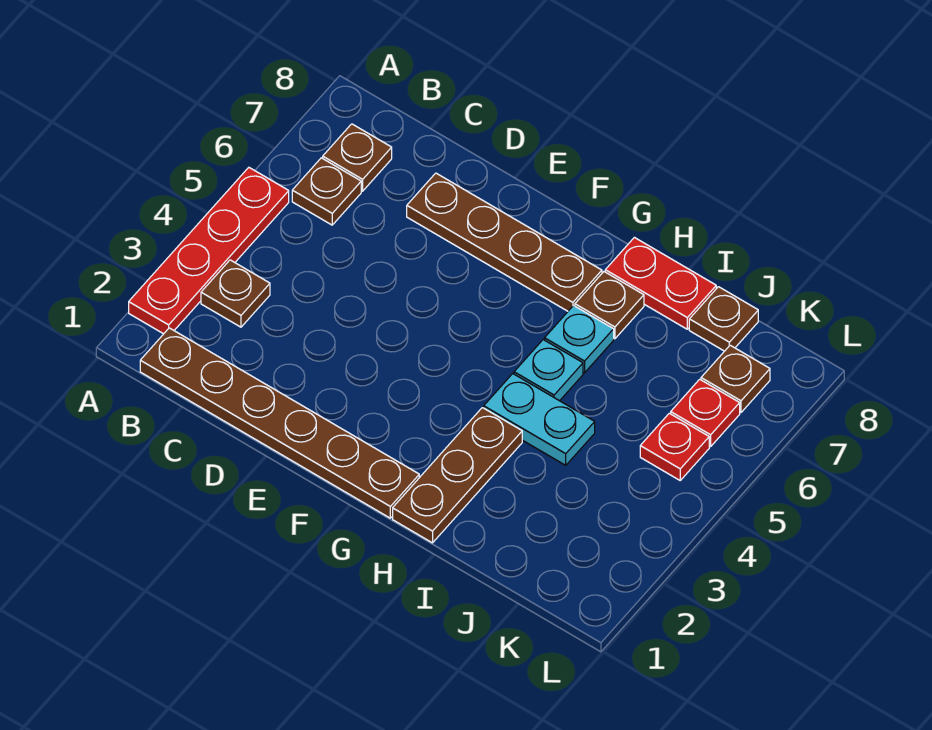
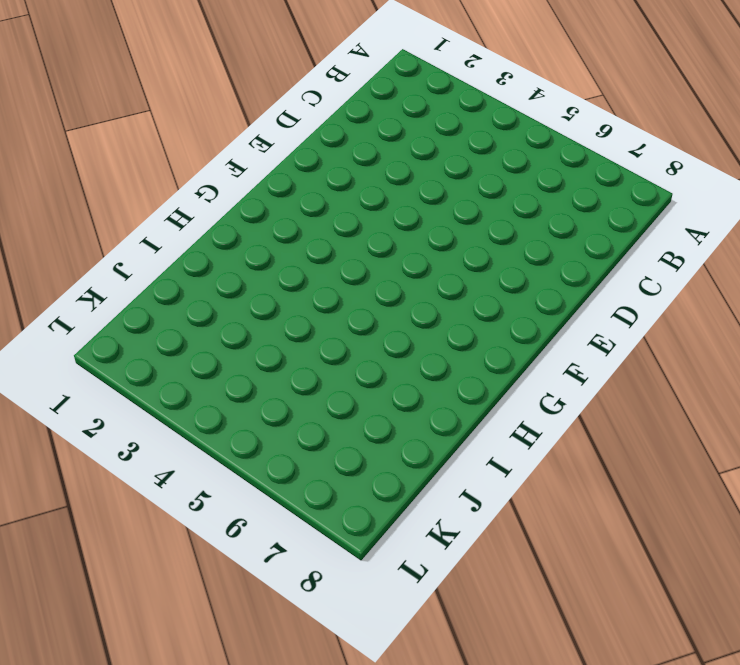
none -> red 1x4 plate [129,168,289,334]
none -> brown 1x6 plate [140,328,419,518]
none -> brown 1x1 plate [201,260,270,327]

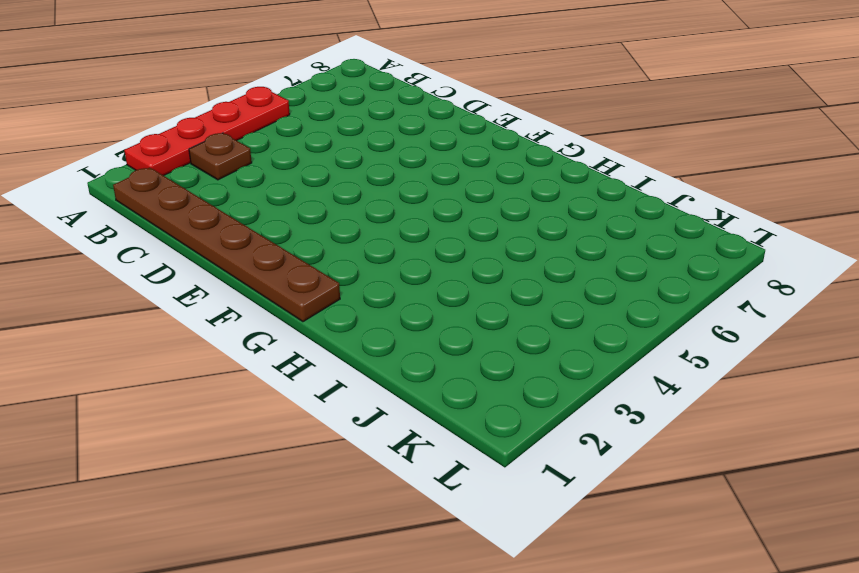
none -> brown 1x1 plate [292,158,361,225]
none -> brown 1x1 plate [323,124,392,191]
none -> brown 1x4 plate [407,173,602,311]

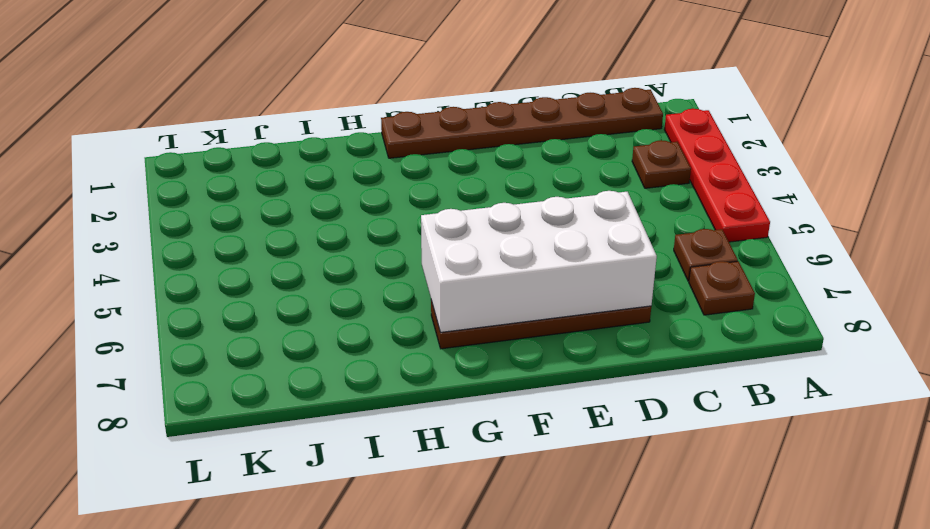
white 2x4 brick [421,191,657,332] -> none
none -> brown 1x3 plate [393,408,522,543]
none -> cyan 1x2 plate [484,374,595,465]
none -> cyan 1x1 plate [514,340,583,401]

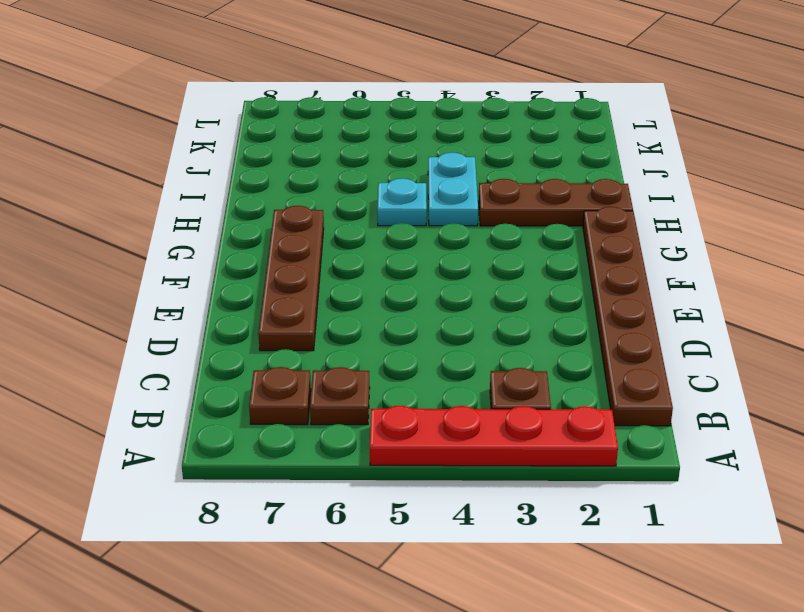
none -> cyan 1x1 plate [545,306,614,373]
none -> brown 1x1 plate [575,272,644,339]
none -> red 1x2 plate [605,237,716,329]

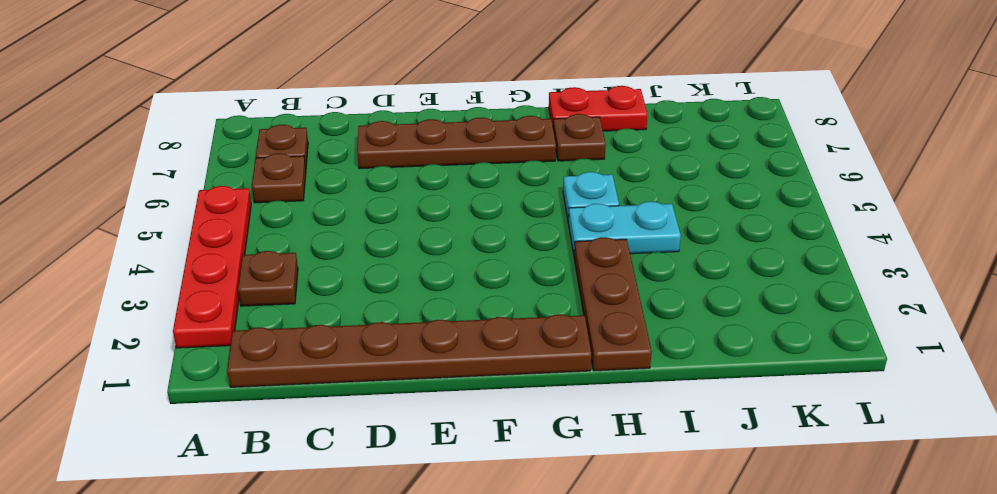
none -> cyan 1x1 plate [545,306,614,373]
none -> brown 1x1 plate [689,287,758,351]
none -> red 1x1 plate [640,413,709,480]

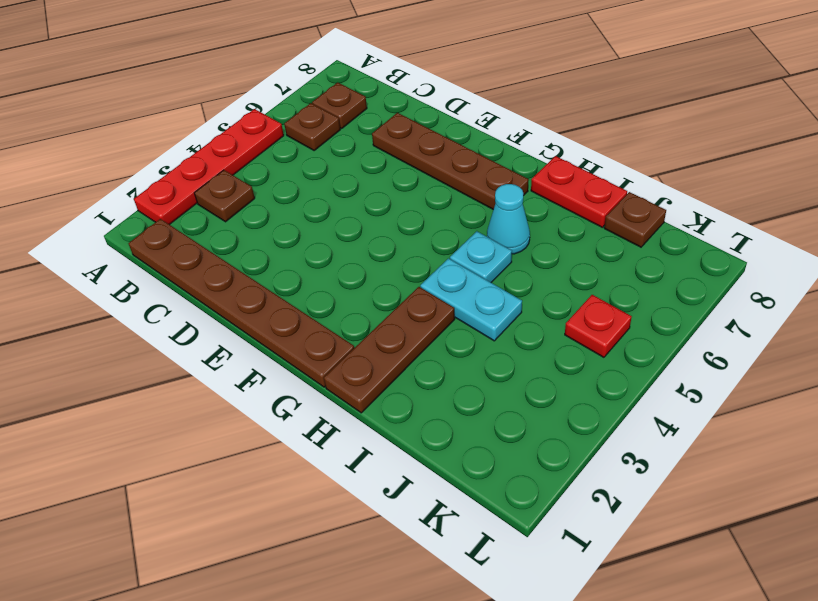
cyan 1x1 cone [487,184,530,254] -> cyan 1x1 plate [545,306,614,373]
none -> brown 1x1 plate [575,272,644,339]
none -> red 1x1 plate [671,379,740,446]
none -> brown 1x1 plate [701,345,770,412]

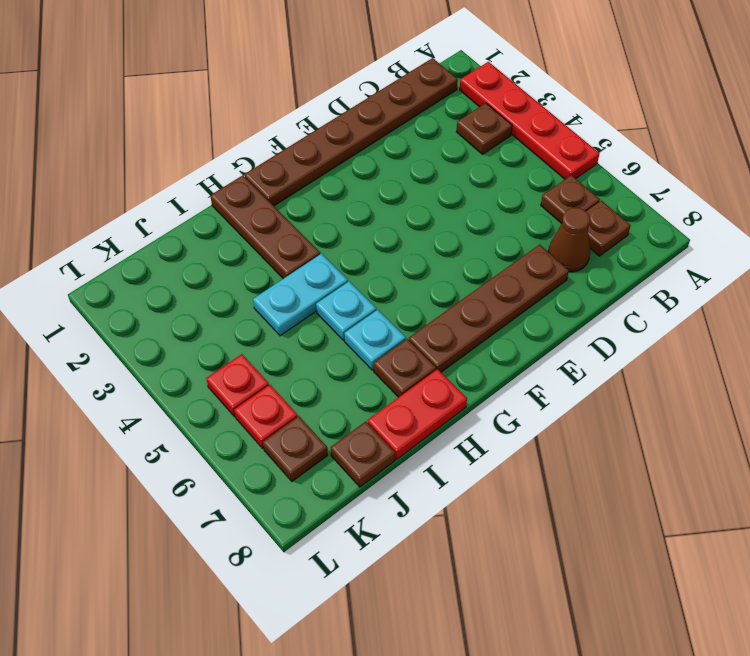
brown 1x1 cone [548,208,590,272] -> none

